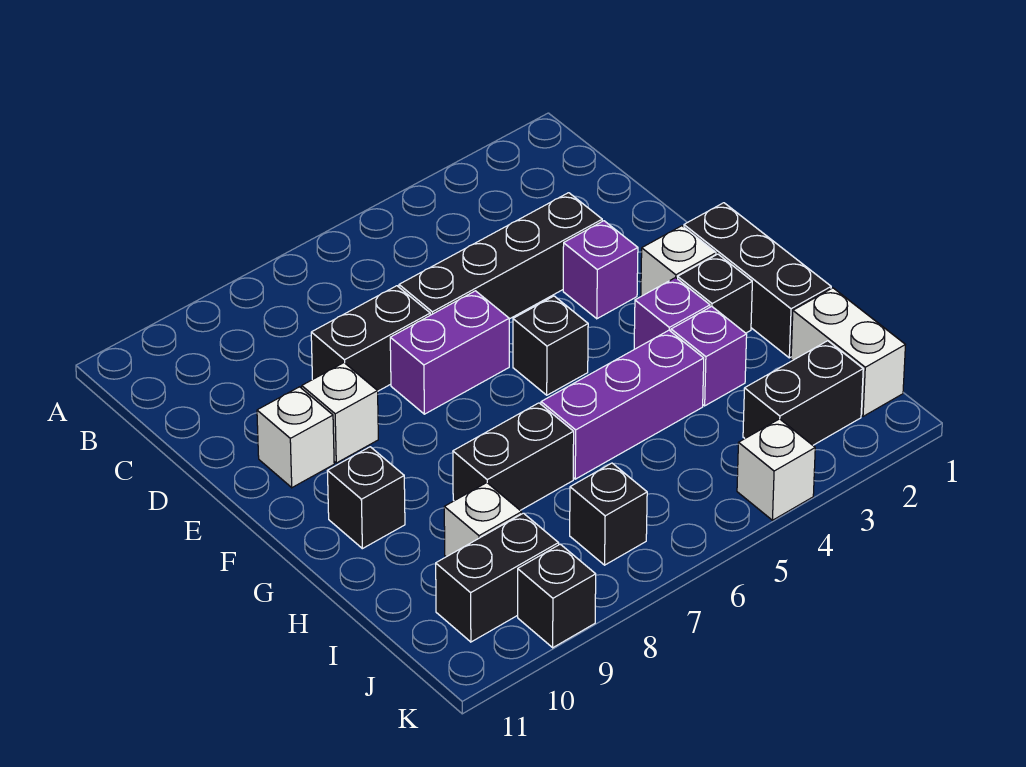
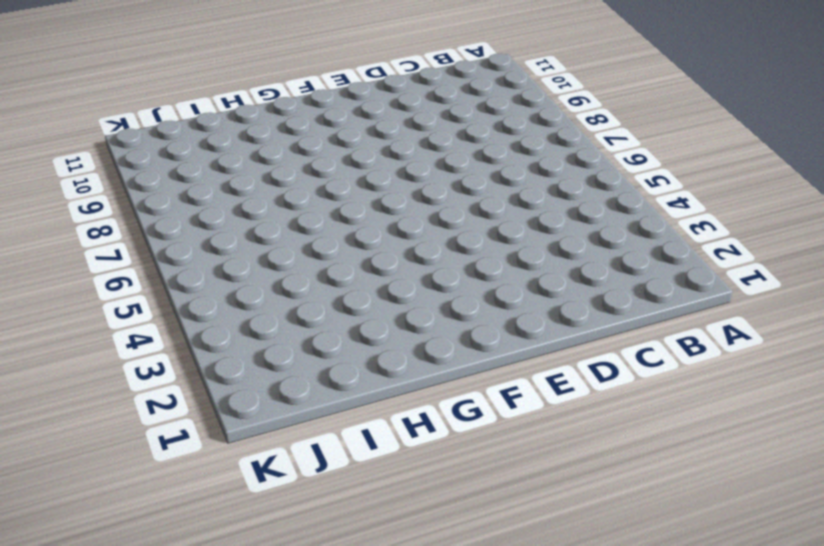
none -> black 1x4 brick [399,193,602,319]
none -> black 1x2 brick [311,286,430,391]
none -> purple 1x1 brick [563,221,638,319]

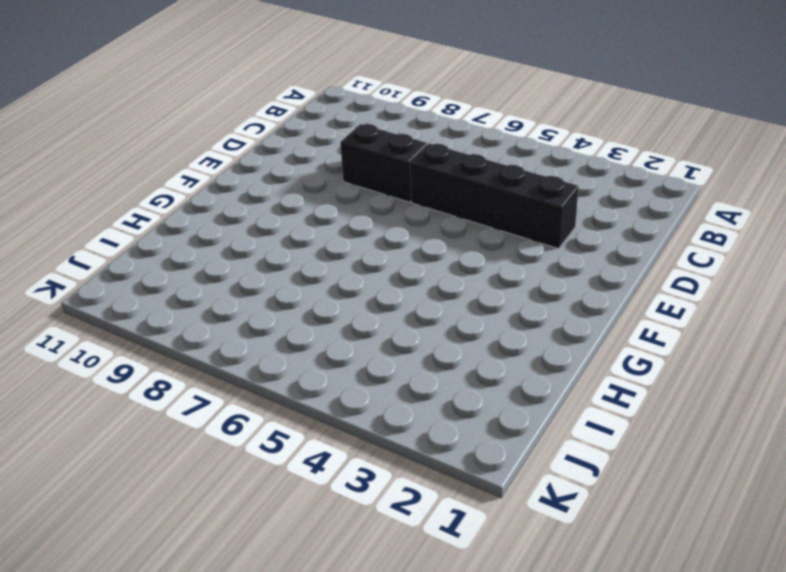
none -> purple 1x1 brick [563,221,638,319]
none -> purple 1x2 brick [390,291,509,414]
none -> white 1x1 brick [302,363,378,463]

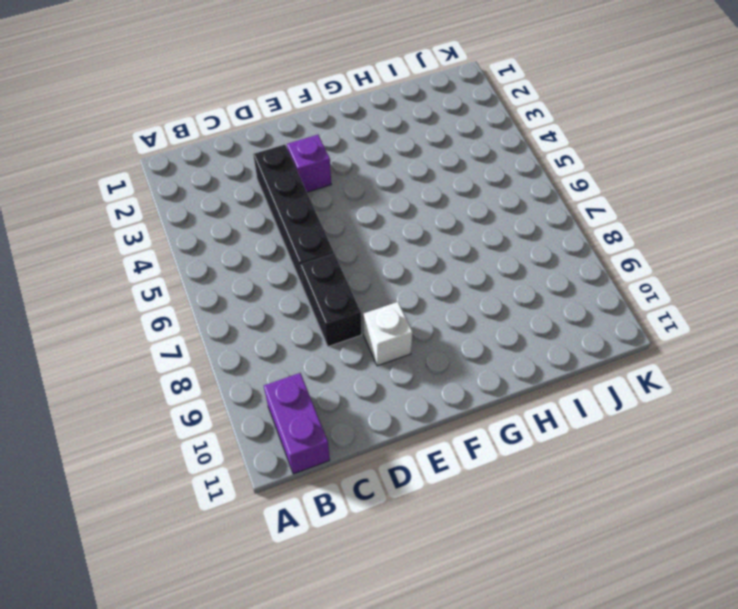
purple 1x2 brick [264,373,330,474] -> purple 1x2 brick moved to [390,291,509,414]
none -> white 1x1 brick [257,387,334,488]
none -> black 1x3 brick [684,203,831,358]
none -> white 1x1 brick [641,226,716,296]

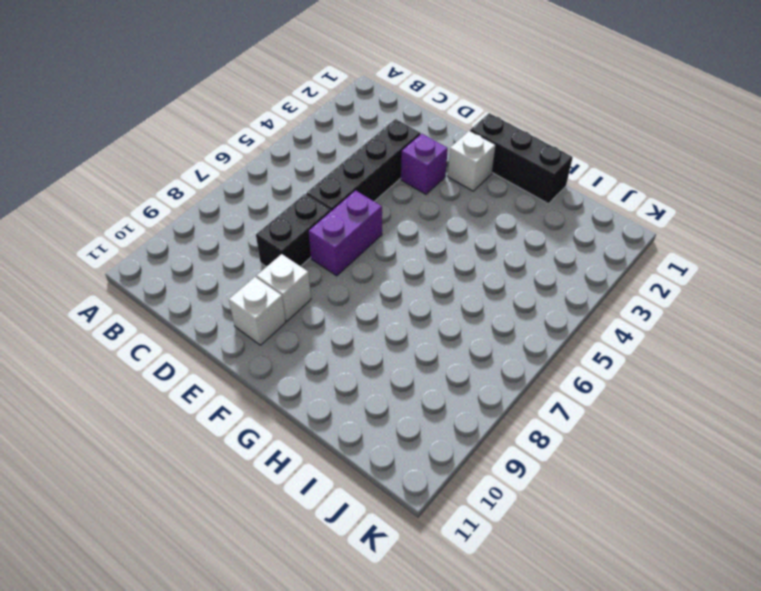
none -> black 1x1 brick [513,296,588,395]
none -> black 1x1 brick [678,254,752,333]
none -> purple 1x1 brick [634,277,710,349]

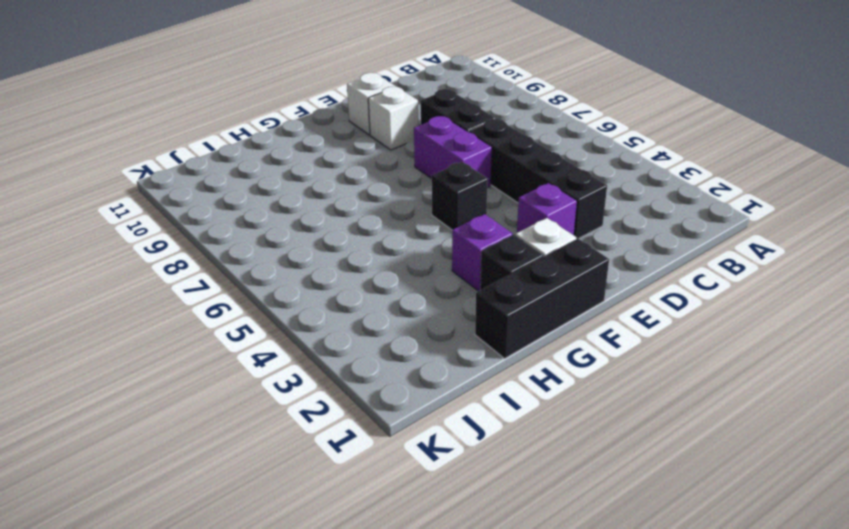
none -> black 1x1 brick [327,447,405,549]
none -> purple 1x1 brick [671,306,747,406]
none -> purple 1x3 brick [541,330,704,479]

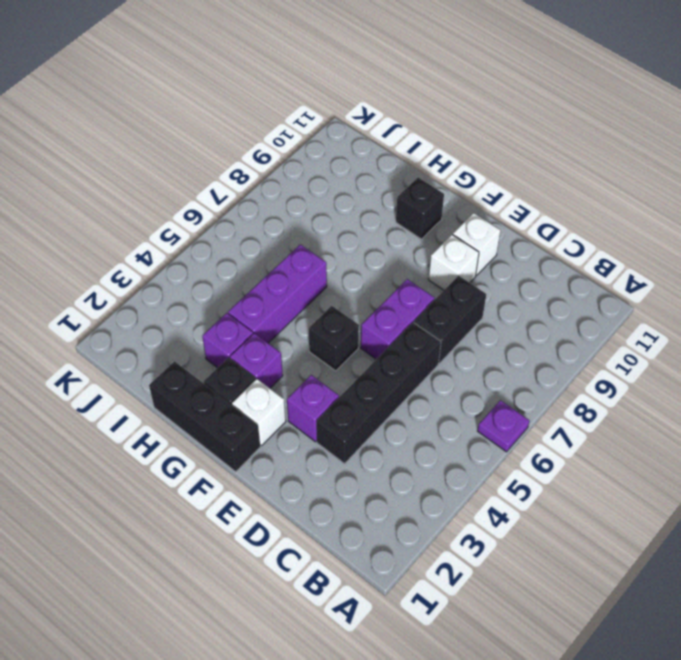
purple 1x1 plate [478,400,530,452] -> none
none -> black 1x2 brick [453,403,574,510]
none -> white 1x2 brick [791,288,905,416]
none -> white 1x1 brick [444,483,522,557]

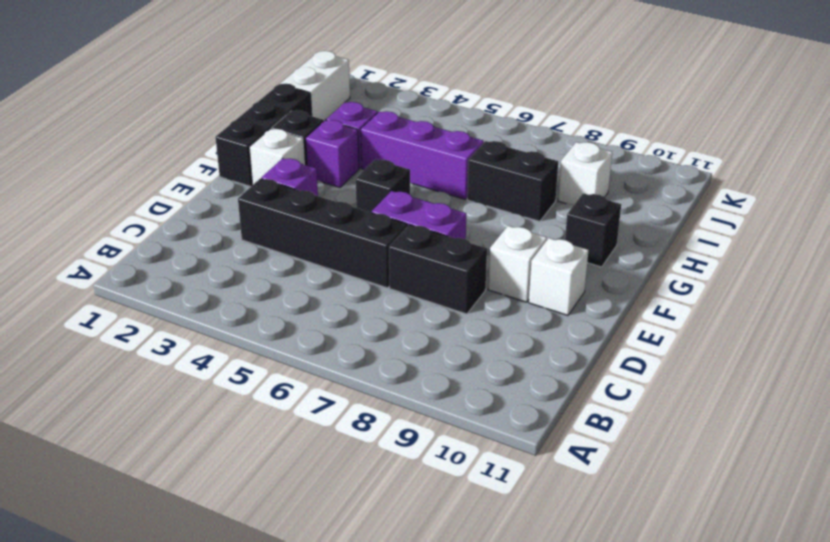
none -> black 1x2 brick [743,341,863,445]
none -> black 1x1 brick [570,463,647,565]
none -> black 1x2 brick [436,513,559,642]

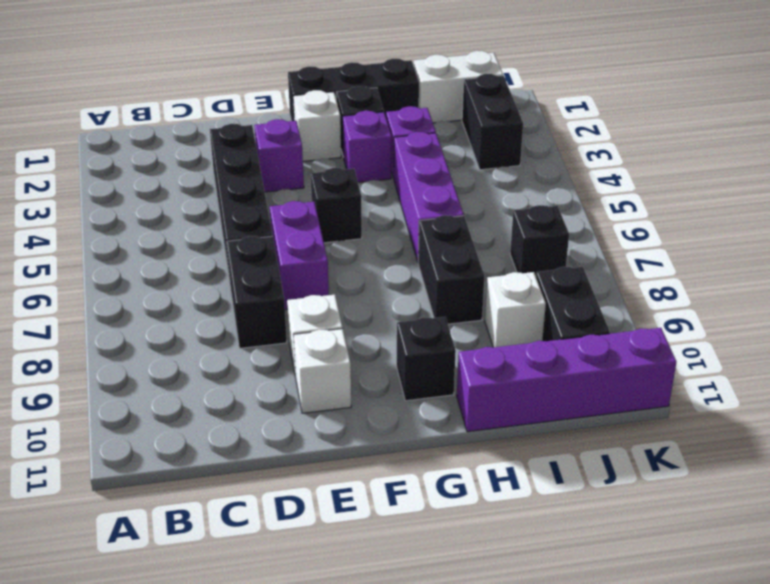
purple 1x4 brick [457,328,676,432] -> none
none -> white 1x1 brick [737,419,815,520]
none -> black 1x1 brick [518,544,596,648]

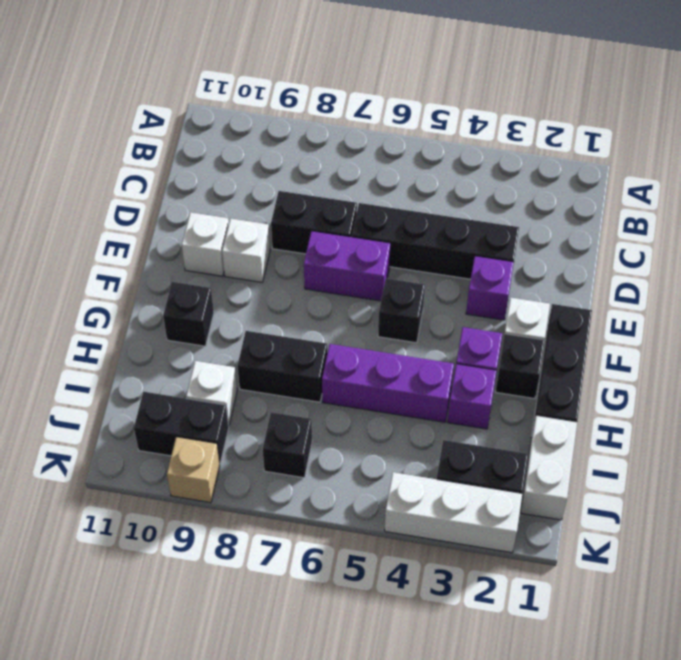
white 1x3 brick [385,472,522,553] -> white 1x1 brick [737,419,815,520]
tan 1x1 brick [167,437,220,503] -> black 1x1 brick [518,544,596,648]

